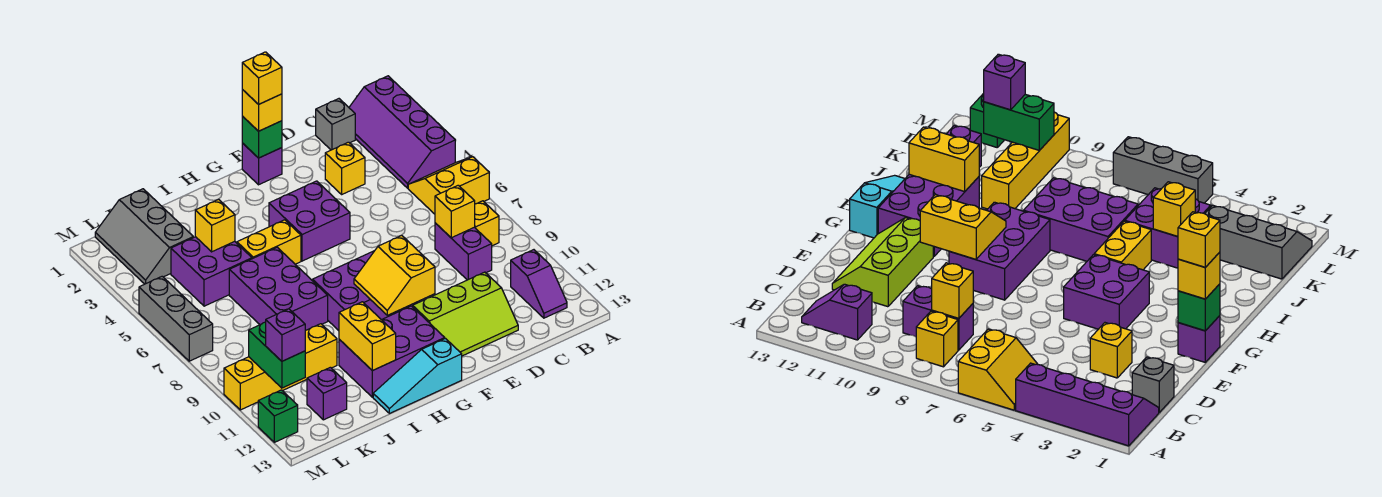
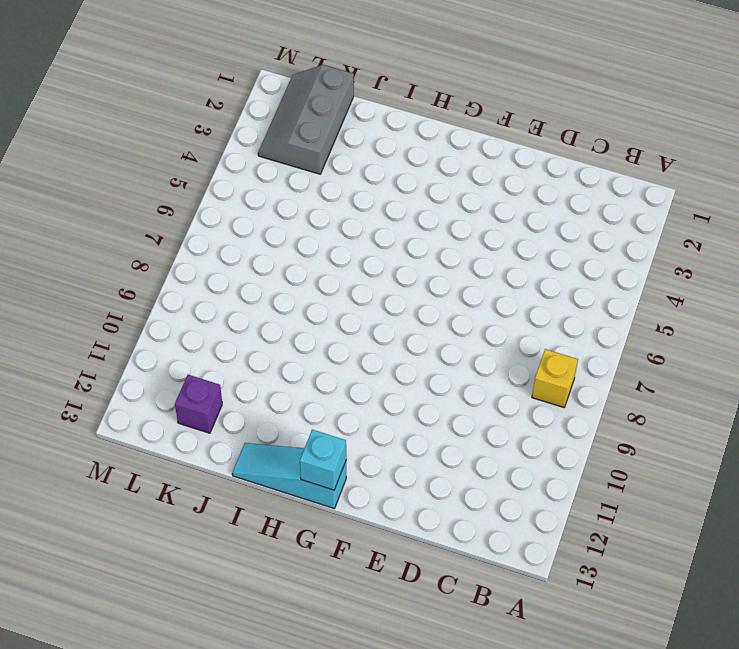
cyan 1x1 brick [300,430,346,490] -> none
none -> purple 2x4 slope [349,76,455,188]
none -> yellow 2x2 slope [408,157,489,214]
none -> purple 1x2 slope [511,250,567,318]
none -> grey 1x1 brick [316,99,355,150]

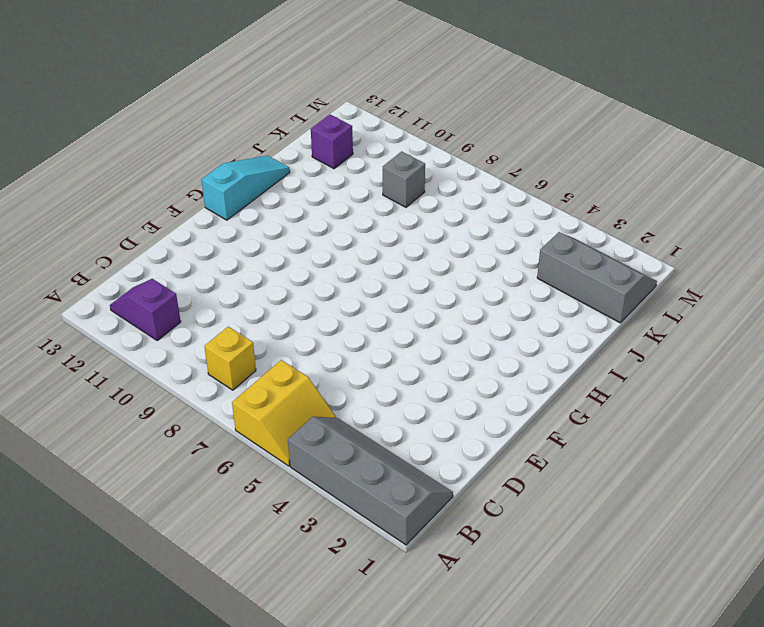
grey 2x4 slope [288,417,453,545] -> purple 2x4 slope [349,76,455,188]
grey 1x1 brick [383,151,425,207] -> grey 1x1 brick moved to [316,99,355,150]
none -> purple 1x2 brick [435,223,492,280]
none -> yellow 1x1 brick [325,142,365,194]
none -> lime 2x3 slope [413,272,518,356]
none -> purple 1x1 brick [242,143,282,185]

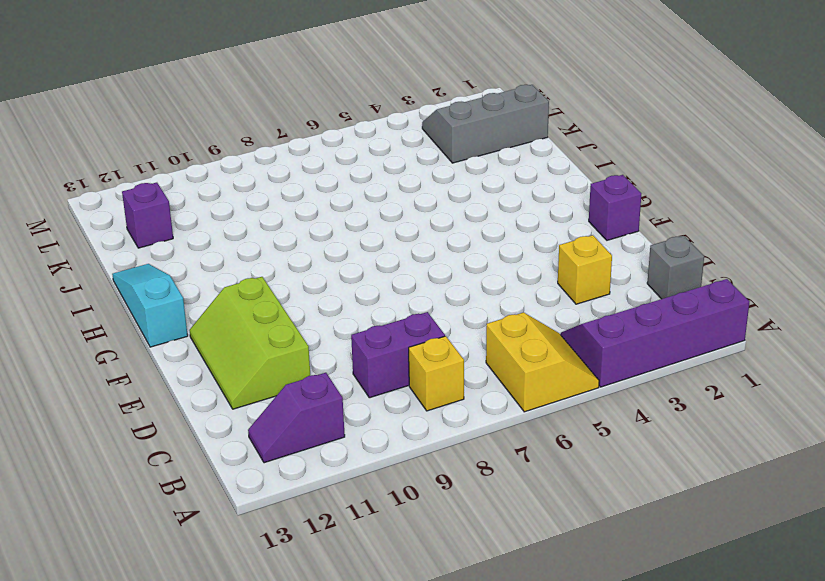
none -> purple 2x2 brick [269,181,350,261]
none -> purple 2x3 brick [313,251,418,331]
none -> purple 2x3 brick [339,306,445,397]
none -> yellow 1x2 brick [237,220,301,264]

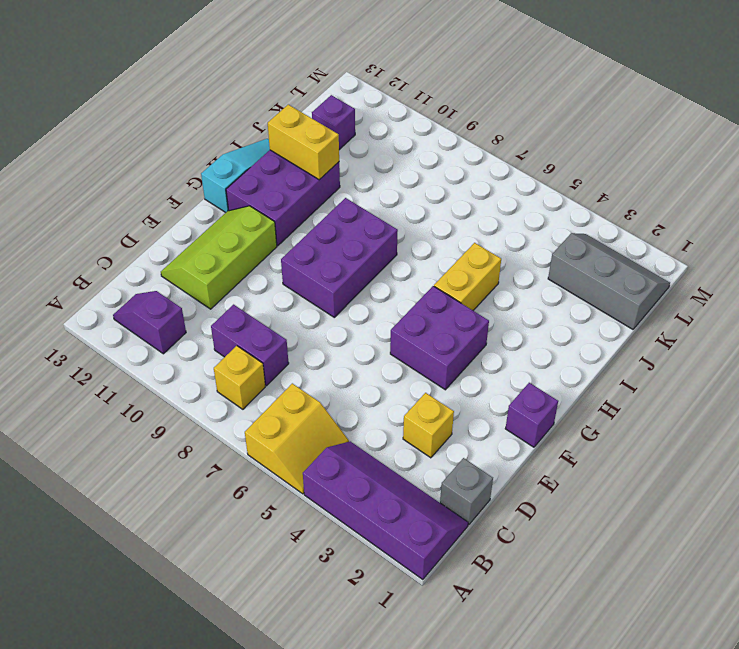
none -> purple 2x3 brick [229,247,328,331]
none -> purple 2x2 brick [171,237,252,306]
none -> yellow 1x4 brick [224,324,337,410]
none -> grey 1x3 brick [139,276,213,361]

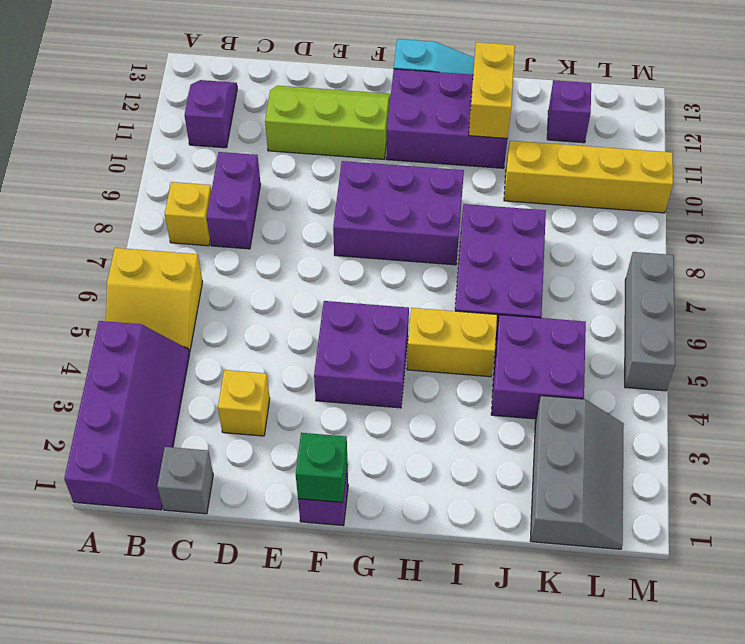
none -> green 1x1 brick [258,390,298,442]
none -> yellow 1x1 brick [435,185,475,238]
none -> yellow 2x2 slope [354,235,435,315]
none -> yellow 1x1 brick [195,199,235,252]

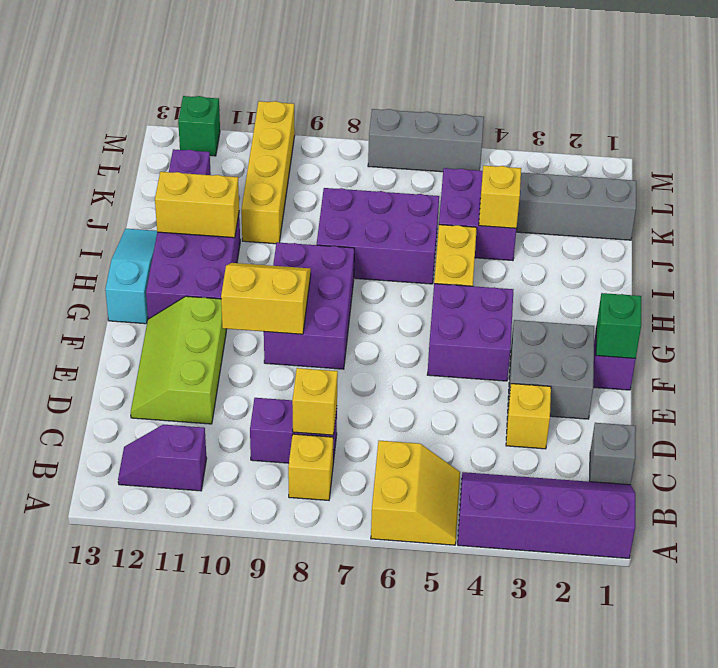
grey 2x2 brick [508,320,594,419] -> none
none -> green 1x2 brick [249,322,305,388]
none -> yellow 1x1 brick [242,90,282,131]
none -> purple 1x1 brick [266,309,305,361]
none -> yellow 1x1 brick [242,52,282,105]

